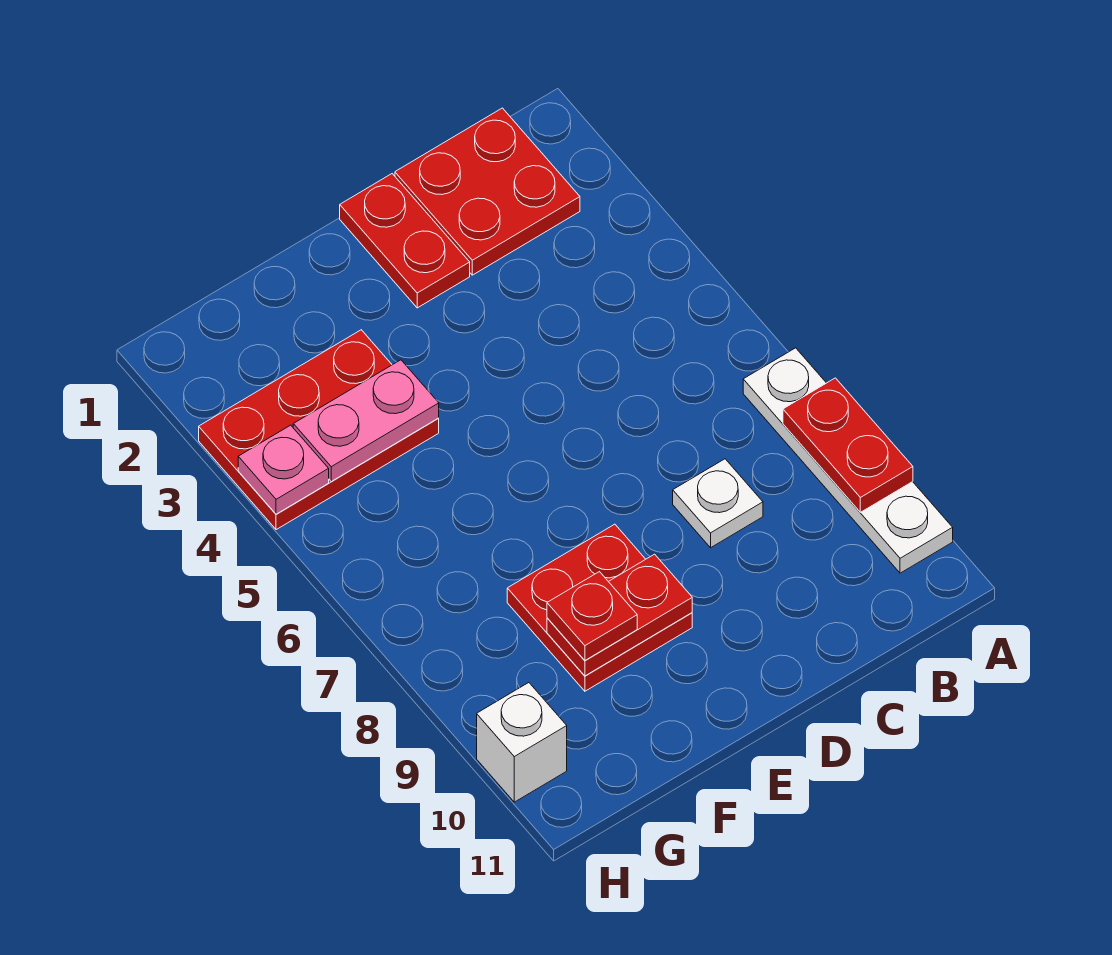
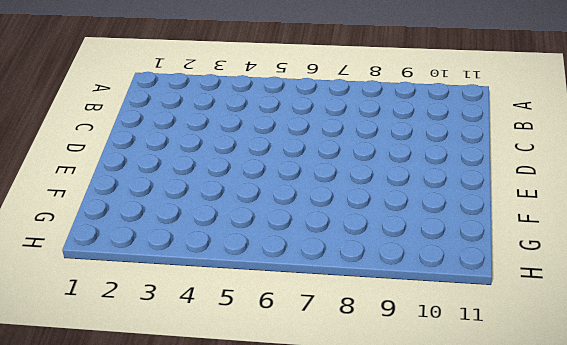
none -> white 1x4 plate [743,348,953,573]
none -> red 2x2 plate [395,108,580,275]
none -> white 1x1 plate [673,459,763,548]

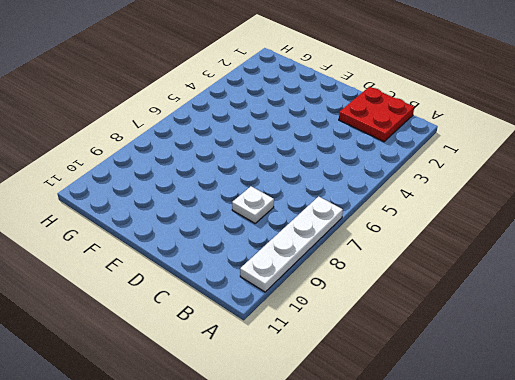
none -> red 1x2 plate [340,174,470,308]
none -> red 2x2 plate [507,524,692,691]
none -> red 2x3 plate [199,330,439,530]

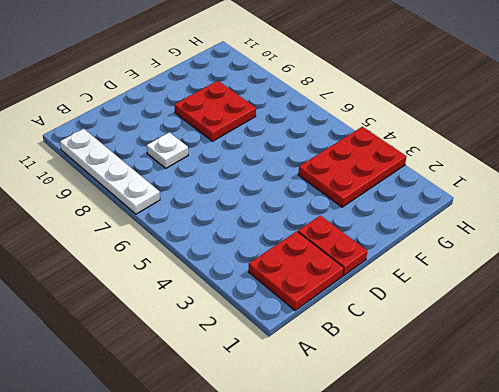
none -> white 1x1 brick [477,683,567,802]
none -> red 1x2 plate [783,378,913,512]
none -> red 1x2 plate [547,554,692,676]

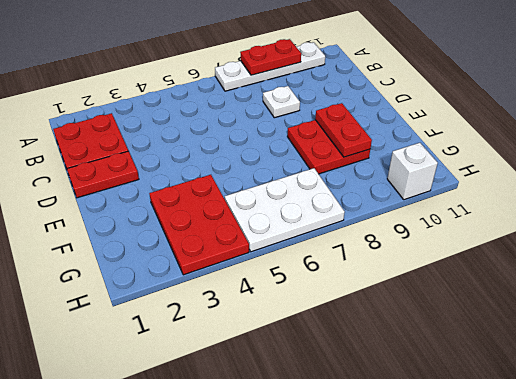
white 2x3 plate [225,168,345,252] -> none
none -> pink 1x2 plate [293,360,439,482]
none -> pink 1x1 plate [238,425,329,514]
none -> red 1x1 plate [547,572,637,661]

